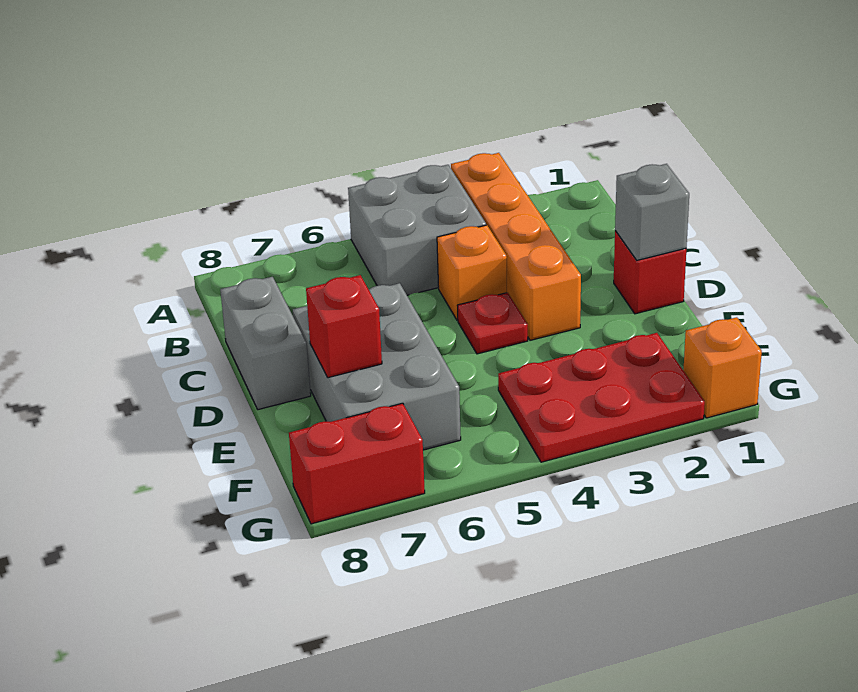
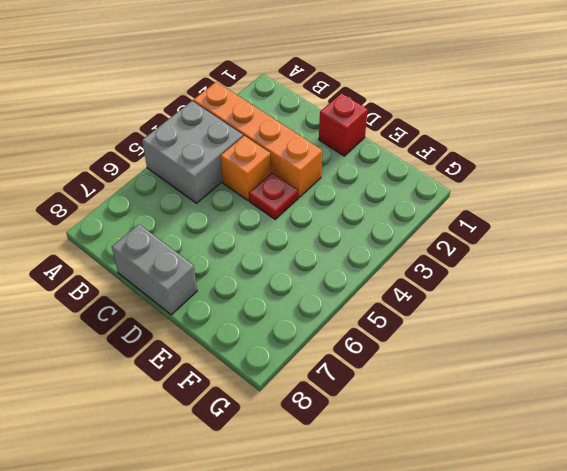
none -> grey 2x3 brick [293,283,461,450]
none -> red 2x3 plate [498,333,705,462]
none -> orange 1x1 brick [683,317,762,418]

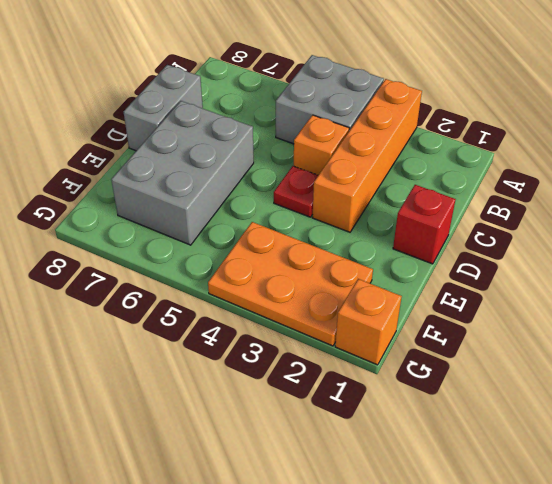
orange 2x3 plate [208,222,373,346] -> red 2x3 plate [498,333,705,462]
none -> red 1x2 brick [289,403,425,524]
none -> grey 1x1 brick [615,164,689,260]
none -> red 1x1 brick [306,275,382,378]

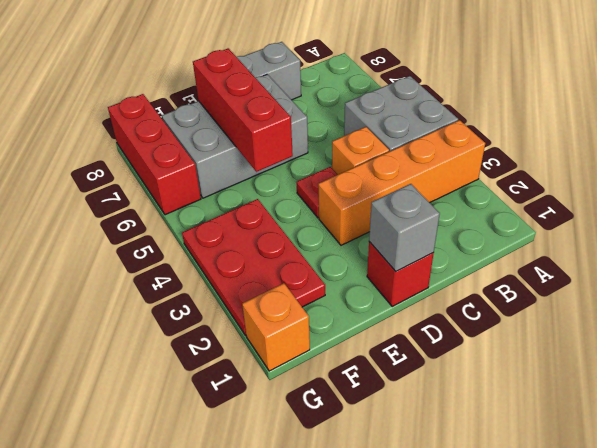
red 1x3 brick [193,48,293,172] -> red 1x1 brick [306,275,382,378]
red 1x3 brick [108,94,201,215] -> red 1x2 brick [289,403,425,524]

